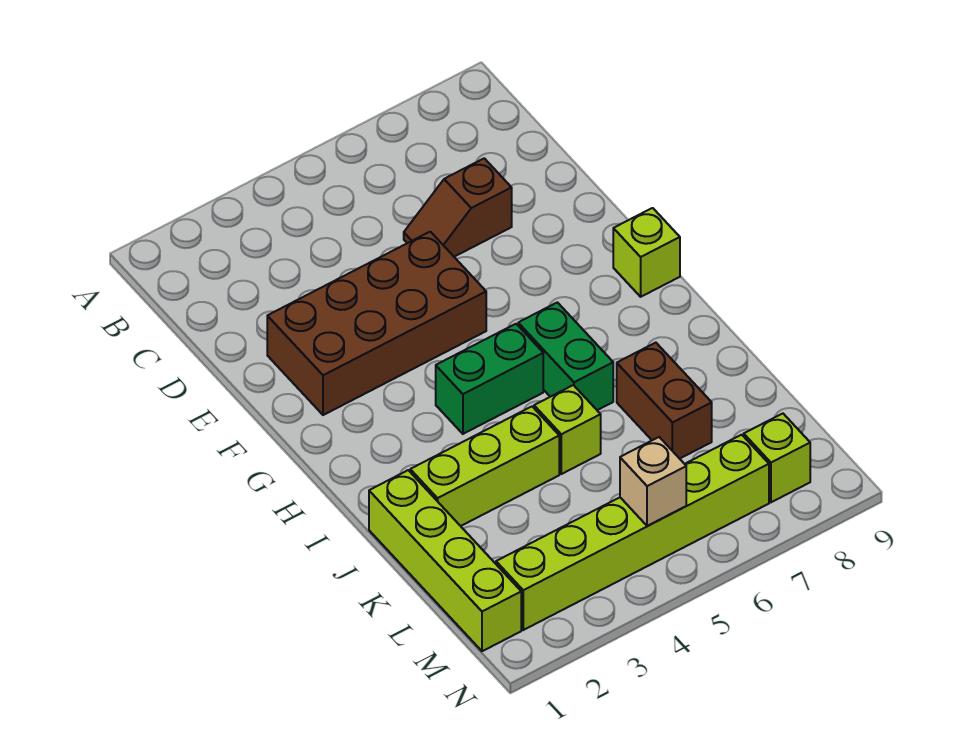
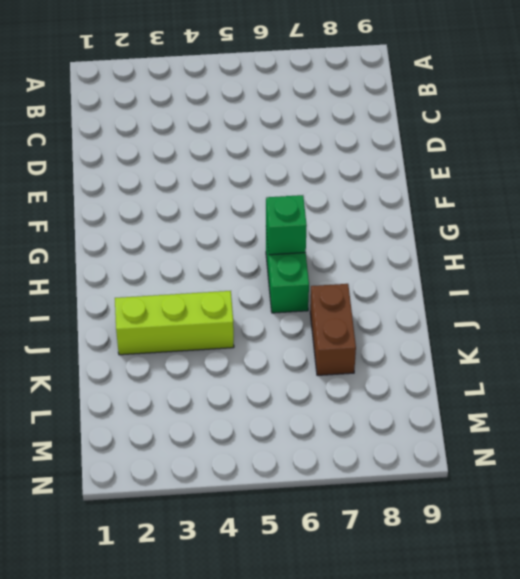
green 1x1 brick [266,195,307,255] -> none
none -> brown 1x2 slope [404,158,512,257]
none -> brown 2x4 brick [267,232,486,415]
none -> lime 1x1 brick [613,208,680,297]

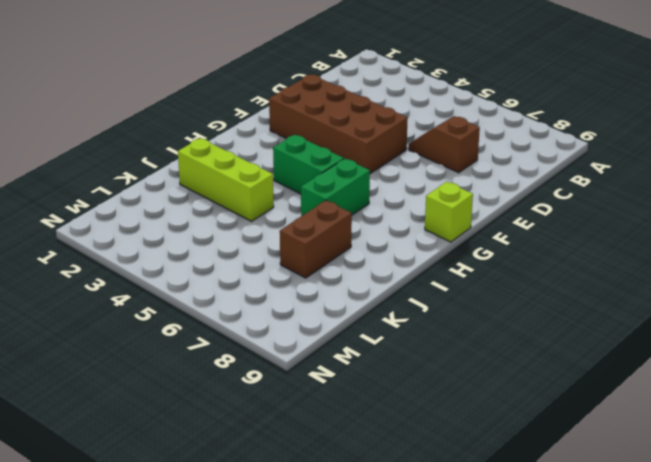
none -> lime 1x4 brick [369,470,521,651]
none -> lime 1x1 brick [534,385,601,474]
none -> lime 1x6 brick [496,435,769,630]

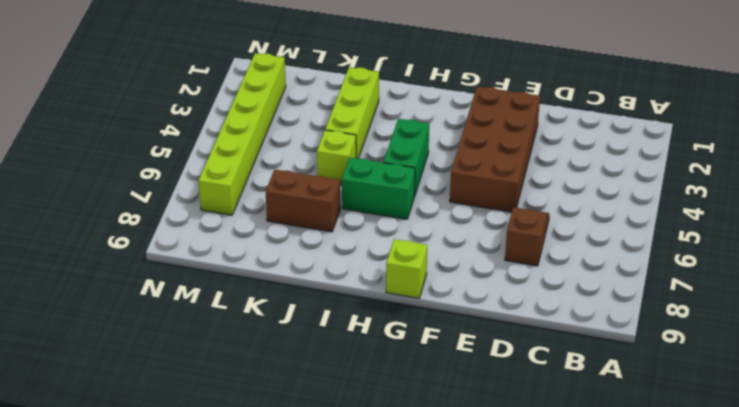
none -> lime 1x4 brick [369,470,521,651]
none -> lime 1x1 brick [744,414,810,502]
none -> tan 1x1 brick [620,437,686,526]

